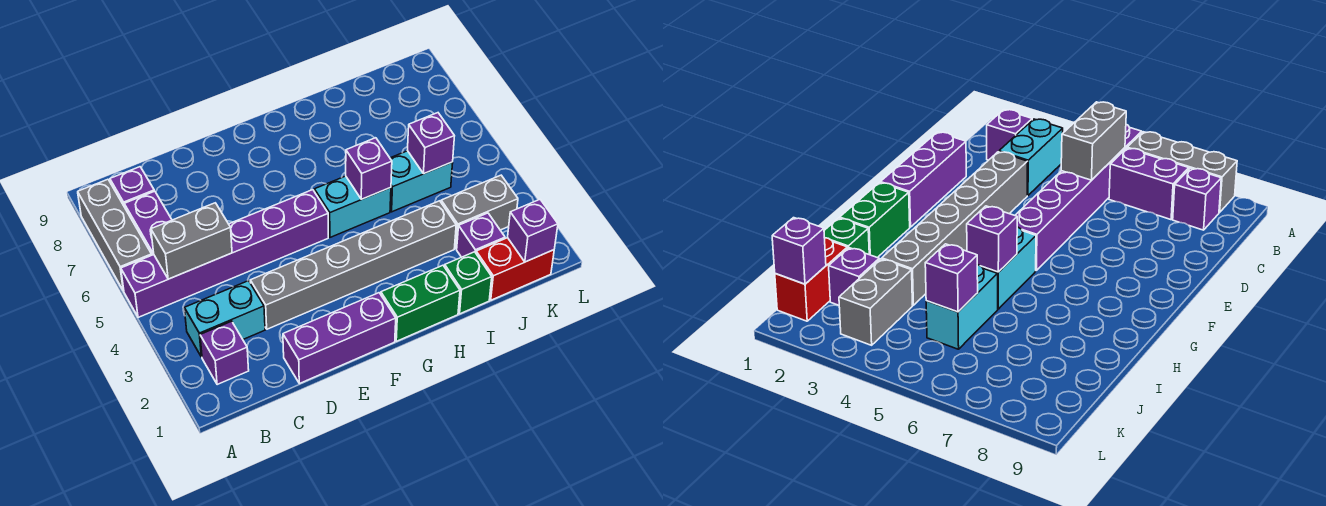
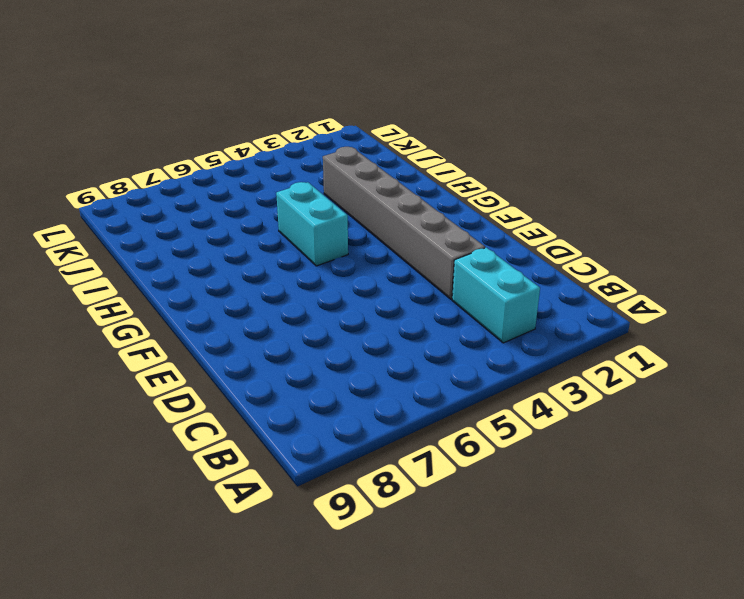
none -> purple 1x6 brick [121,190,328,317]
none -> grey 1x3 brick [78,179,152,291]
none -> purple 1x1 brick [200,321,249,385]

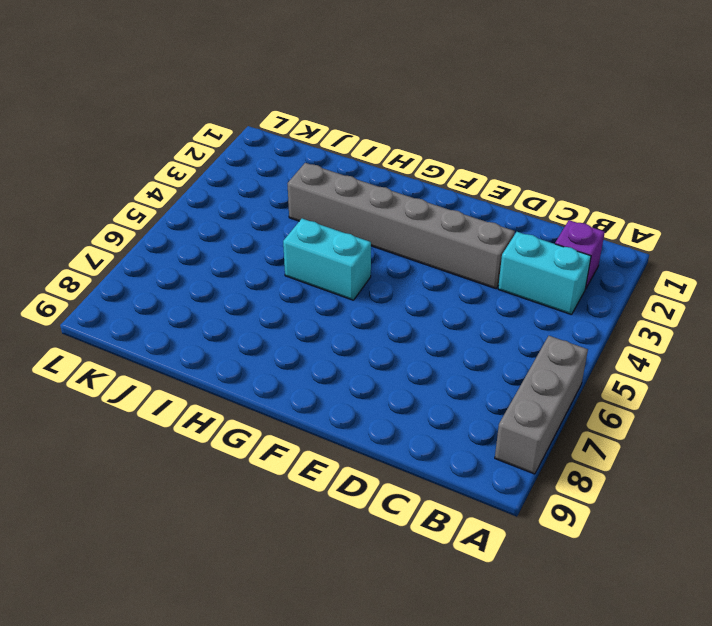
none -> purple 1x6 brick [121,190,328,317]
none -> purple 1x2 brick [124,191,172,255]
none -> purple 1x1 brick [110,167,154,207]

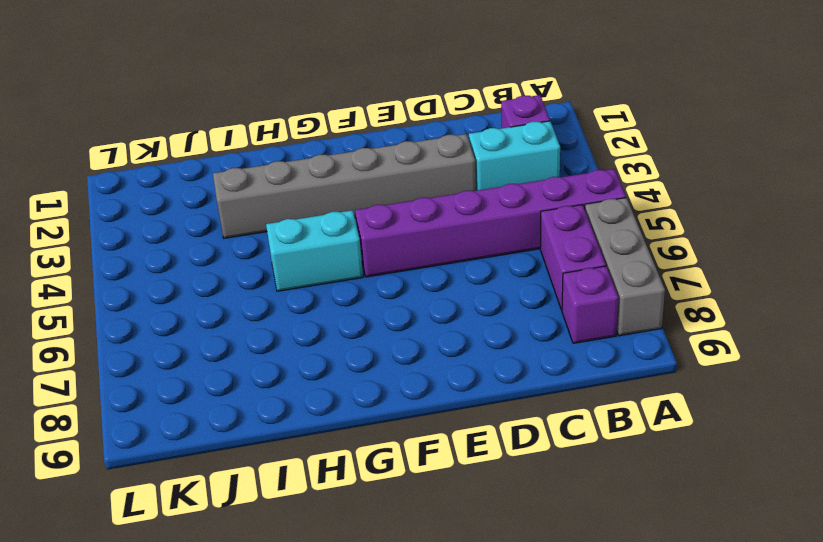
none -> purple 1x3 brick [283,293,396,384]
none -> green 1x2 brick [381,265,460,341]
none -> green 1x1 brick [445,252,492,314]

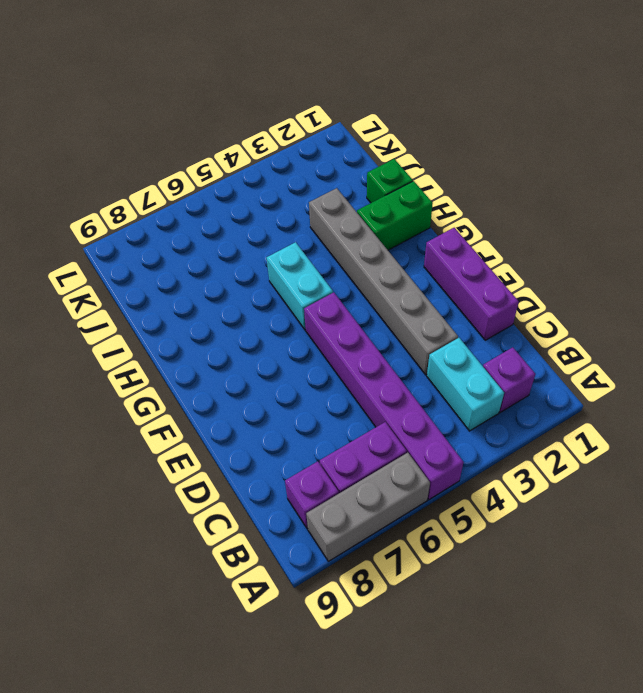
green 1x2 brick [357,181,433,250] -> green 1x2 brick turned to [381,265,460,341]
none -> cyan 1x2 brick [390,151,453,212]
none -> red 1x2 brick [476,238,554,300]
none -> purple 1x1 brick [457,213,505,257]

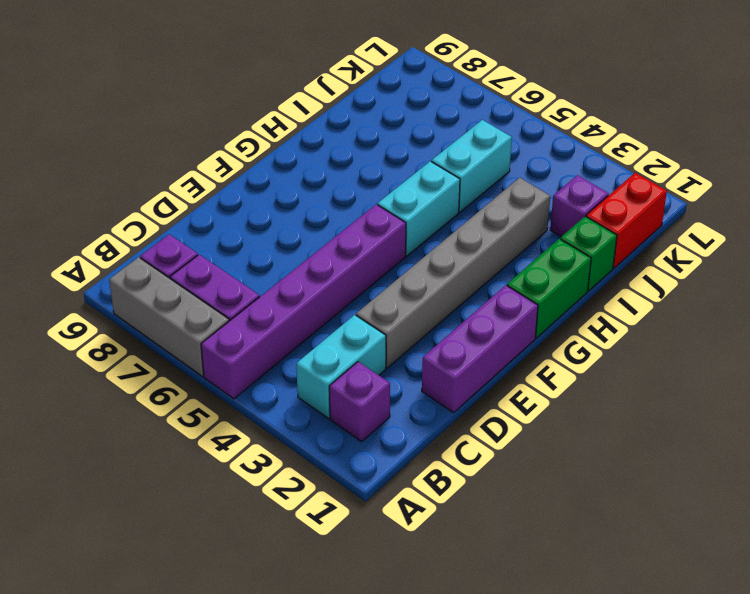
none -> grey 1x2 brick [441,175,518,249]
none -> grey 1x2 brick [151,203,232,279]
none -> purple 1x1 brick [346,138,392,199]

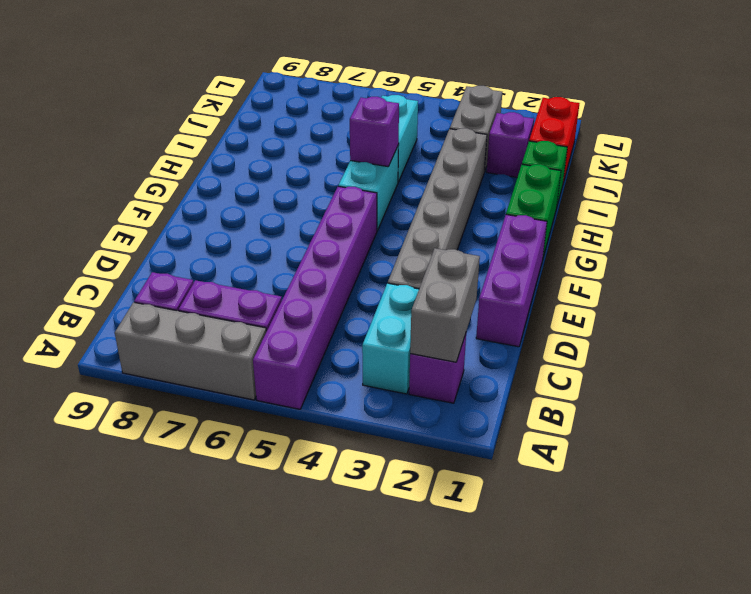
grey 1x2 brick [410,248,480,362] -> grey 1x2 brick moved to [151,203,232,279]
none -> purple 1x1 brick [407,113,454,174]
none -> purple 1x1 brick [508,200,558,262]

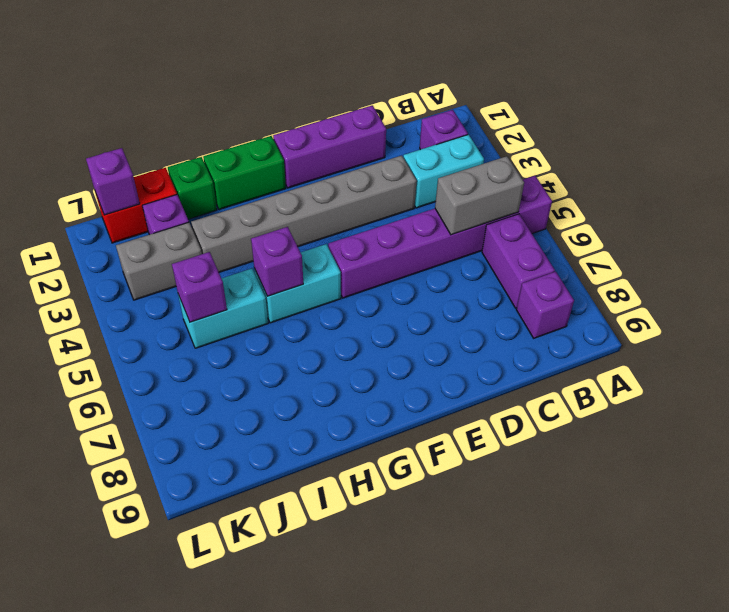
none -> grey 1x3 brick [78,179,152,291]

